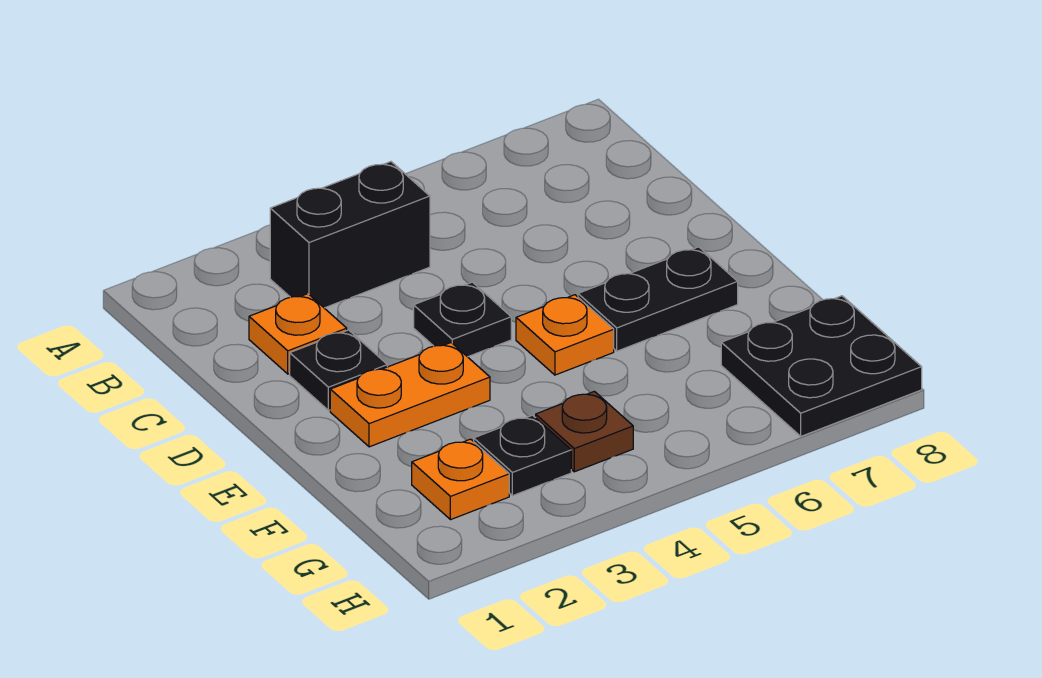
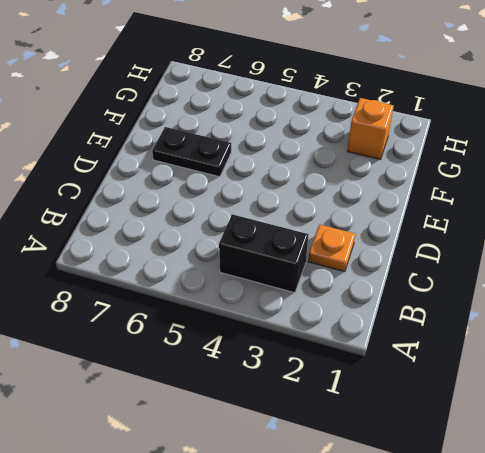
orange 1x1 brick [347,98,394,159] -> orange 1x1 plate [412,439,509,520]
none -> black 1x1 plate [290,330,387,410]
none -> black 1x1 plate [414,282,511,357]

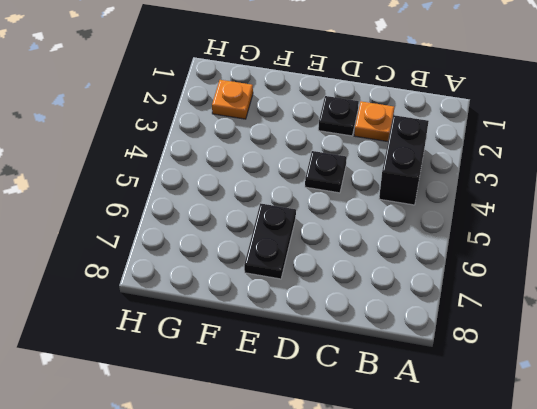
none -> orange 1x2 plate [330,343,490,447]
none -> orange 1x1 plate [516,295,614,375]

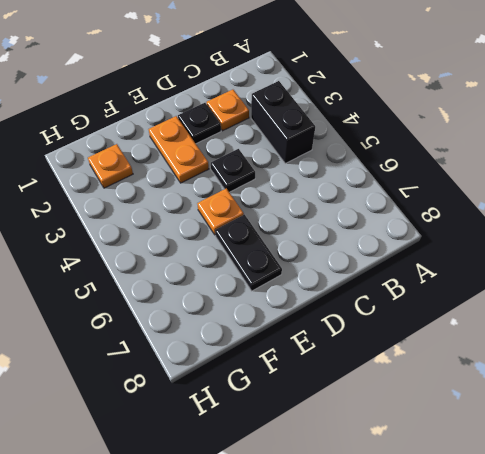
none -> black 1x1 plate [474,415,571,496]
none -> brown 1x1 plate [536,391,633,472]

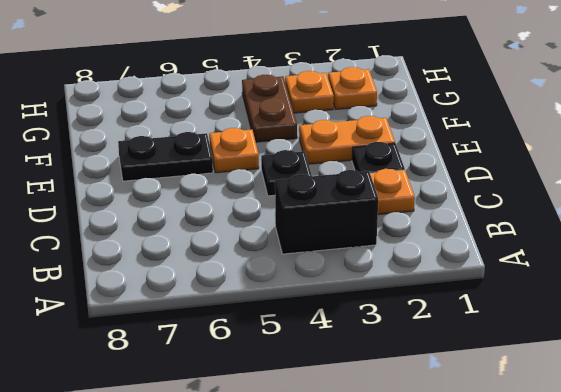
brown 1x2 plate [242,75,297,142] -> brown 1x1 plate [536,391,633,472]
orange 1x1 plate [285,71,334,113] -> black 1x1 plate [474,415,571,496]
none -> black 2x2 plate [721,296,922,436]

